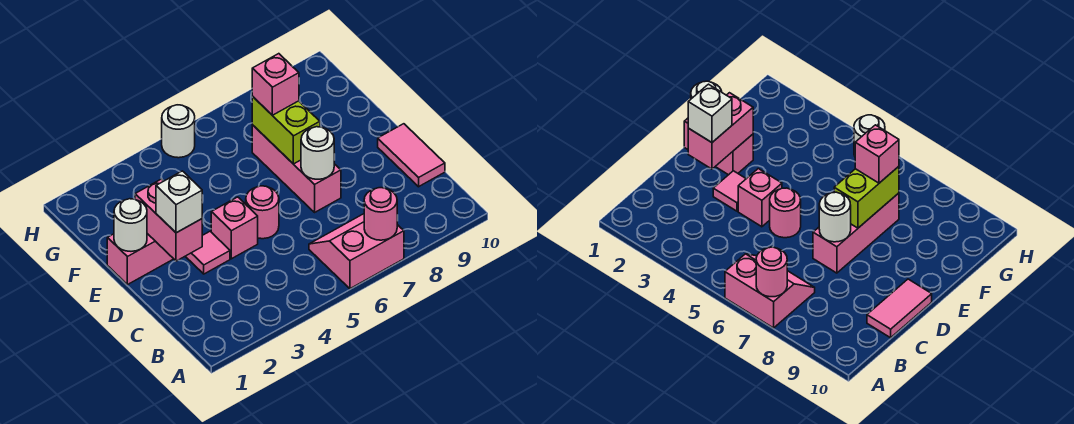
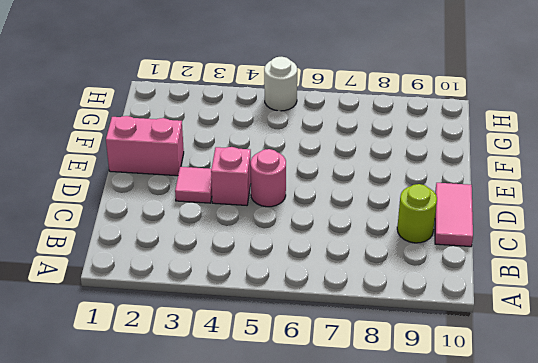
lime 1x1 round brick [397,184,437,243] -> none
none -> pink 2x2 slope [309,214,404,289]
none -> pink 1x3 brick [252,125,341,212]
none -> pink 1x1 round brick [364,188,397,240]

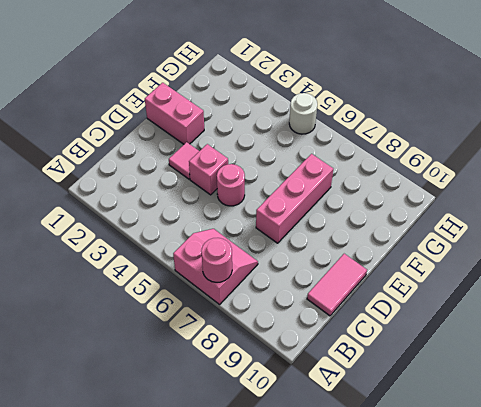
none -> pink 1x2 brick [135,179,202,261]
none -> white 1x1 round brick [301,127,334,179]
none -> white 1x1 round brick [114,199,147,251]

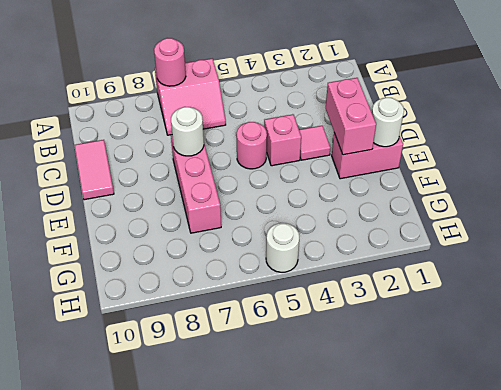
none -> lime 1x2 brick [252,97,320,164]
none -> white 1x1 brick [156,171,202,233]
none -> pink 1x1 brick [252,54,299,115]

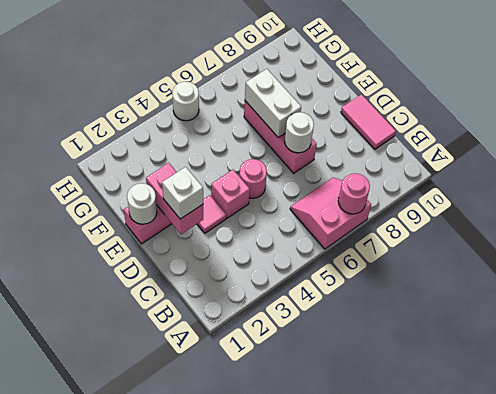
white 1x2 brick [245,69,301,137] -> lime 1x2 brick [252,97,320,164]
none -> pink 1x1 brick [252,54,299,115]

